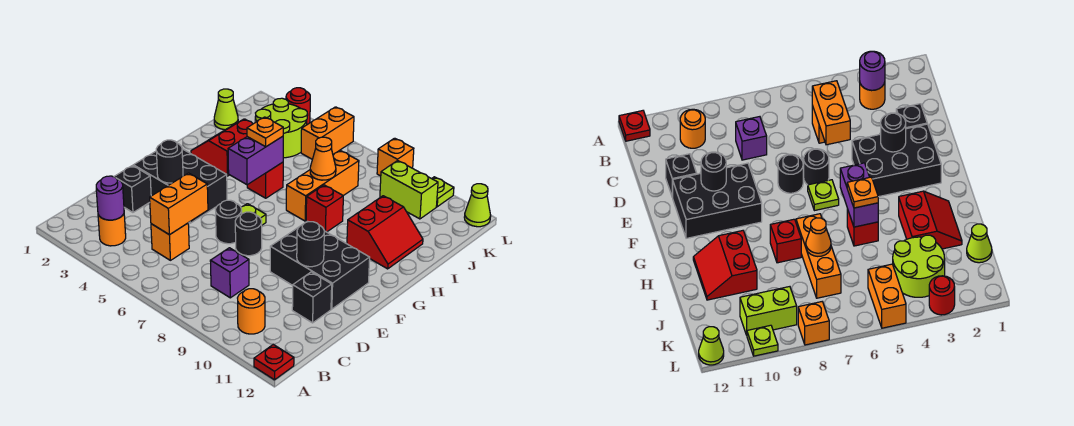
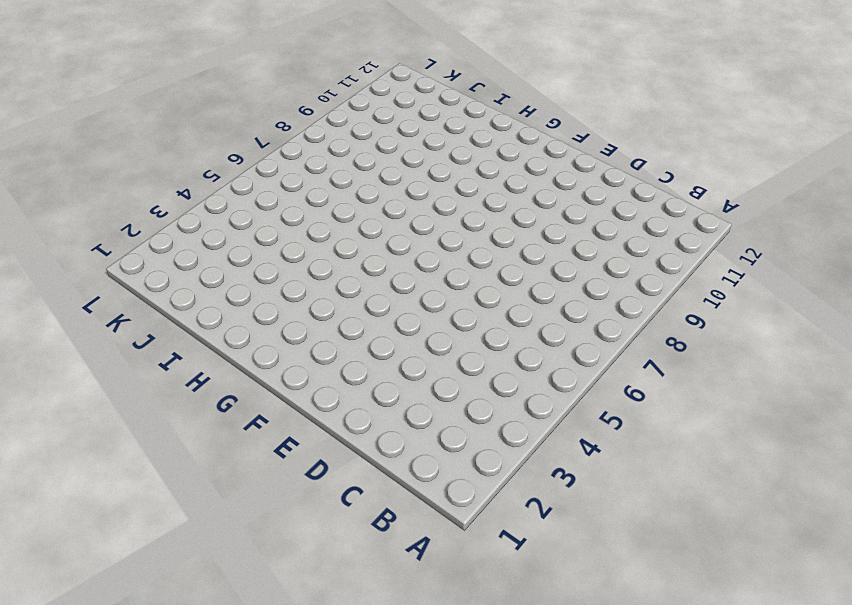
none -> red 1x1 plate [254,345,294,380]
none -> orange 1x1 round brick [98,214,126,246]
none -> orange 1x1 round brick [238,289,265,334]
none -> orange 1x1 brick [151,223,189,260]

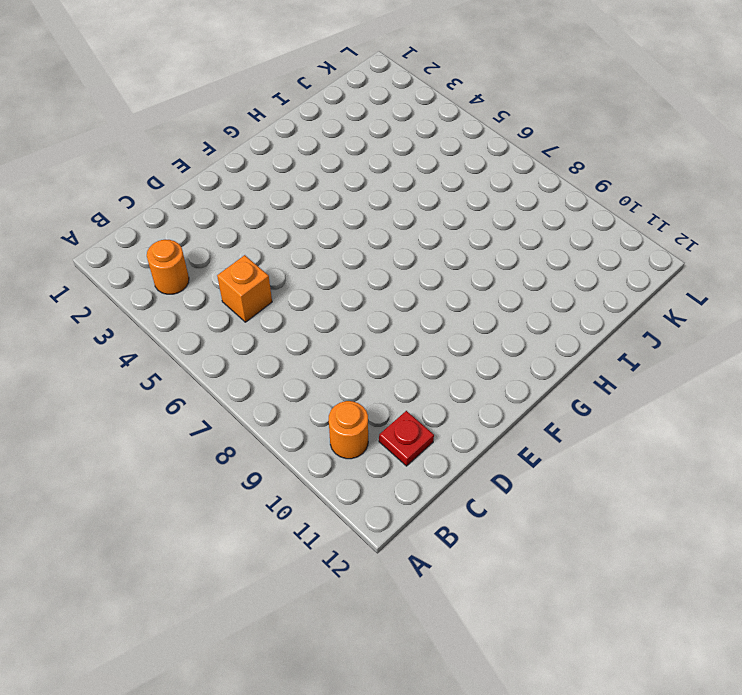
red 1x1 plate [379,411,434,466] -> red 1x1 plate moved to [254,345,294,380]
none -> purple 1x1 brick [210,248,249,298]
none -> black 1x1 brick [114,166,151,212]
none -> black 1x1 brick [292,272,332,323]
none -> black 2x3 brick [133,149,227,223]

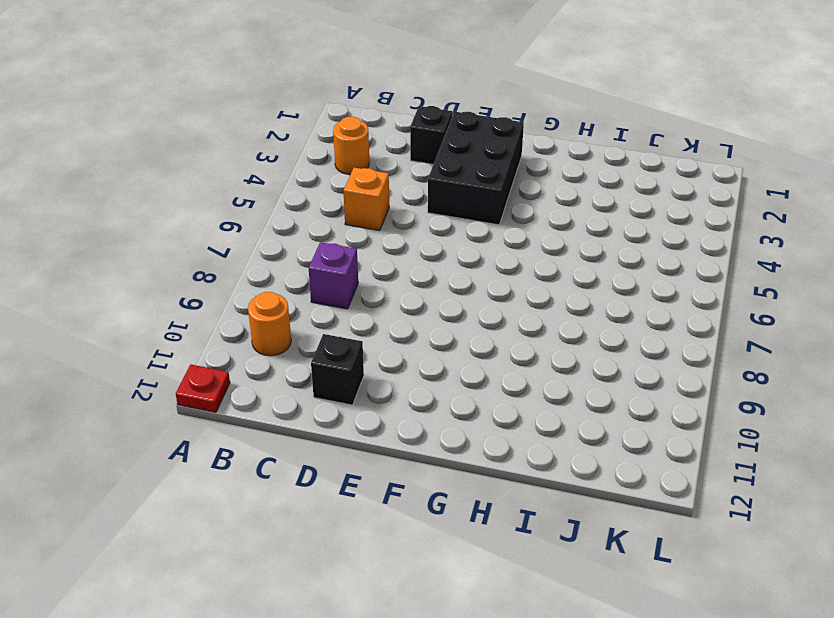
none -> black 1x1 round brick [215,200,242,244]
none -> black 1x1 round brick [235,212,262,256]
none -> black 2x3 brick [270,221,370,309]
none -> lime 1x1 plate [241,204,266,225]

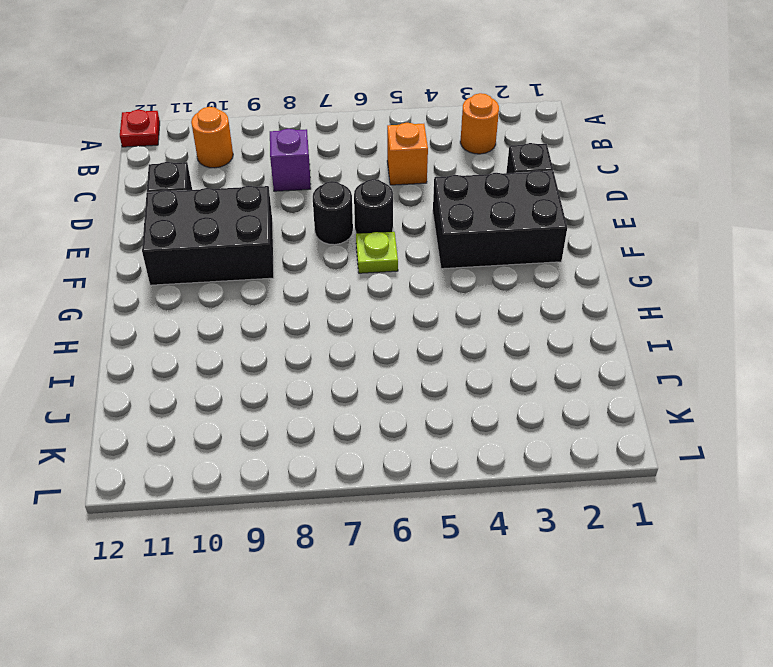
none -> red 2x2 slope [191,119,253,176]
none -> red 1x1 brick [247,162,283,198]
none -> orange 1x3 brick [286,150,359,221]
none -> red 1x1 brick [306,185,343,232]

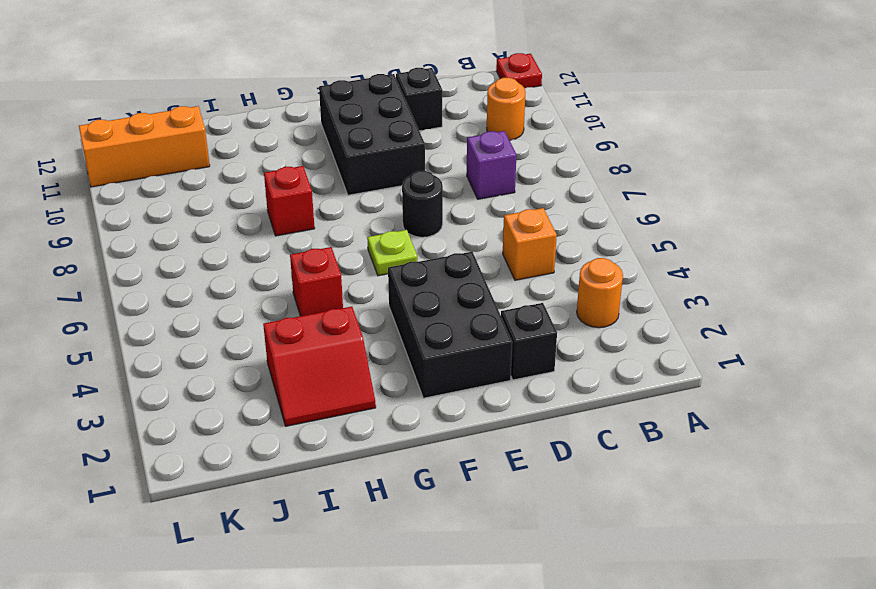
orange 1x3 brick [79,106,210,187] -> orange 1x3 brick moved to [286,150,359,221]
none -> black 1x1 round brick [215,200,242,244]
none -> red 2x2 slope [347,196,423,269]
none -> lime 1x1 cone [214,89,238,130]
none -> lime 2x2 round brick [256,98,308,158]

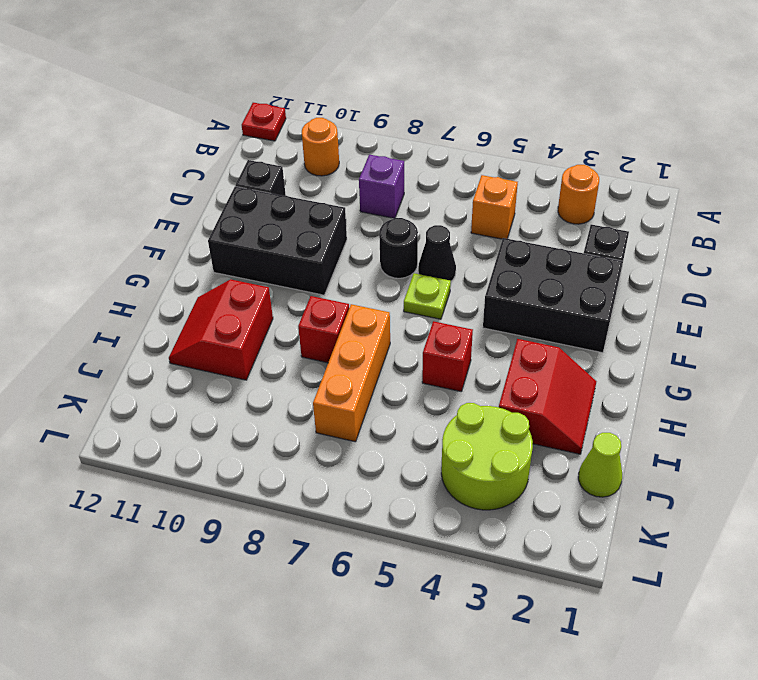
black 1x1 cone [418,225,456,281] -> black 1x1 round brick [215,200,242,244]
none -> orange 1x2 brick [301,107,354,159]
none -> lime 1x2 brick [380,161,438,219]
none -> red 1x1 round brick [286,88,310,125]
none -> orange 1x1 brick [377,138,414,176]

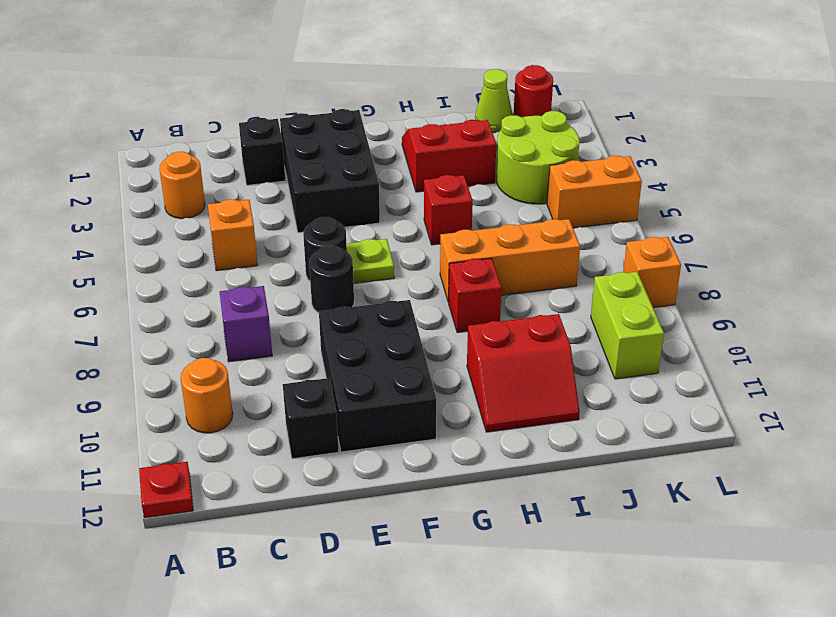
red 1x1 round brick [514,65,553,117] -> red 1x1 round brick moved to [286,88,310,125]
none -> lime 1x1 plate [432,177,454,207]
none -> lime 1x1 cone [464,184,491,227]
none -> purple 1x1 round brick [96,176,124,220]
none -> orange 1x2 brick [150,173,208,235]

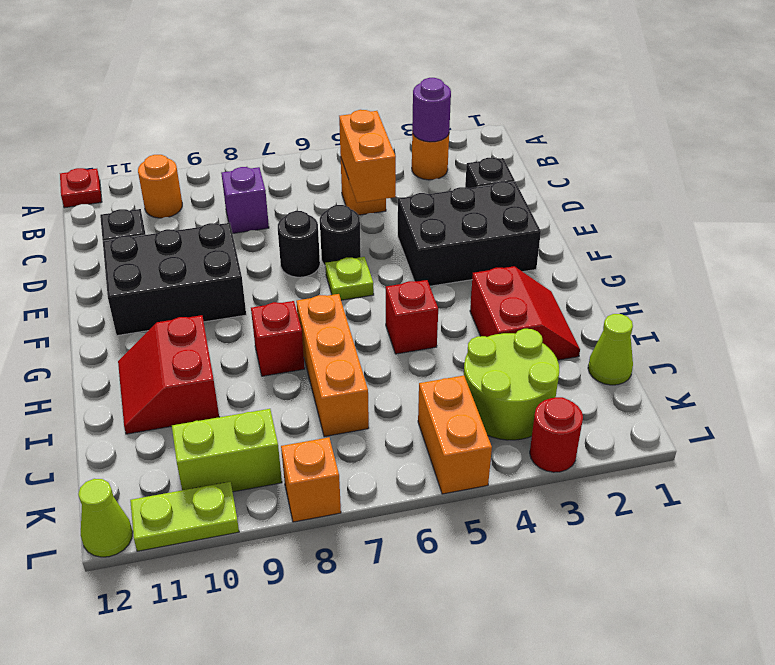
lime 1x2 plate [130,482,239,551] -> lime 1x1 plate [432,177,454,207]
none -> black 1x1 round brick [156,140,183,183]
none -> black 1x1 round brick [297,222,324,267]
none -> purple 1x2 brick [228,136,283,185]
none -> orange 1x1 cone [310,137,336,180]

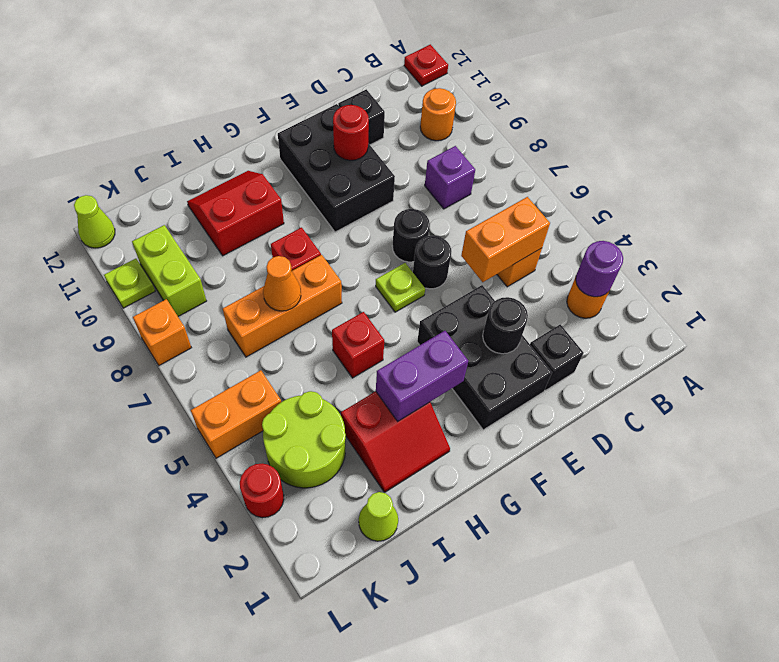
red 1x1 round brick [333,105,369,160] -> black 1x1 round brick [297,222,324,267]
purple 1x2 brick [376,331,468,421] -> purple 1x2 brick moved to [228,136,283,185]
none -> orange 1x1 plate [247,117,283,147]

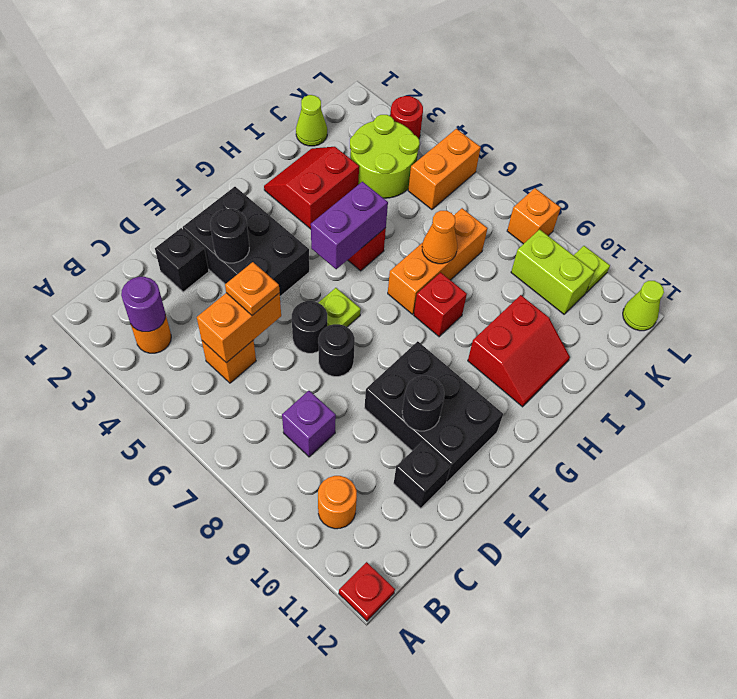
orange 1x1 plate [225,262,280,315] -> orange 1x1 plate moved to [247,117,283,147]

